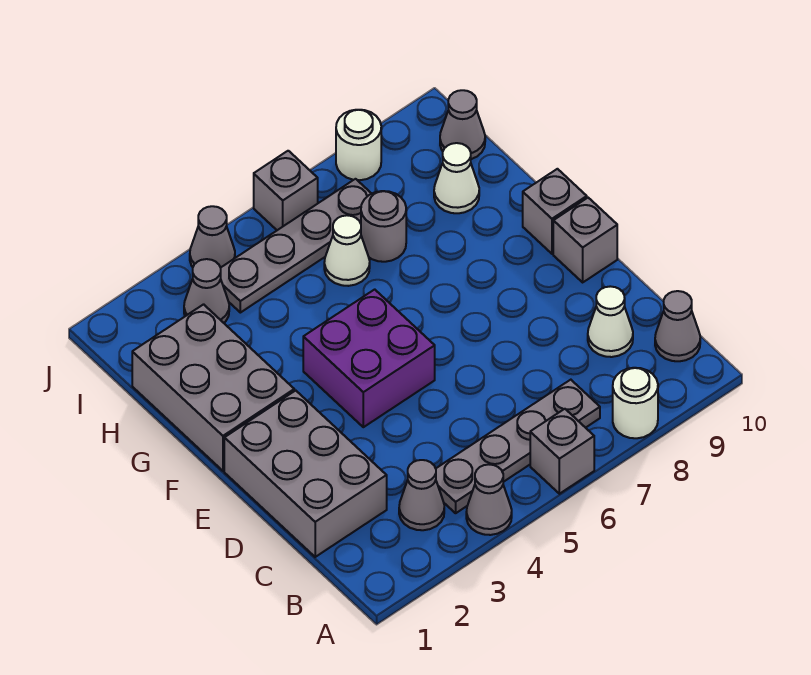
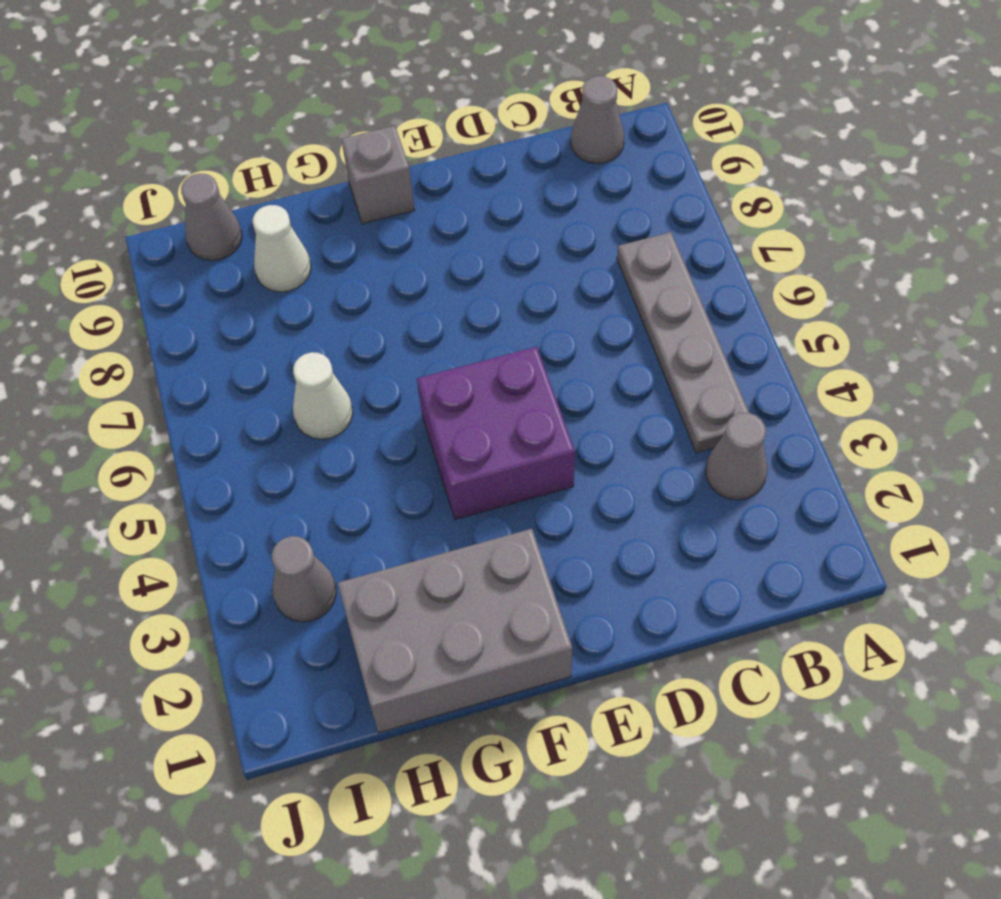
none -> grey 1x1 cone [466,465,512,535]
none -> grey 1x1 brick [530,409,594,494]
none -> white 1x1 round brick [613,368,658,438]

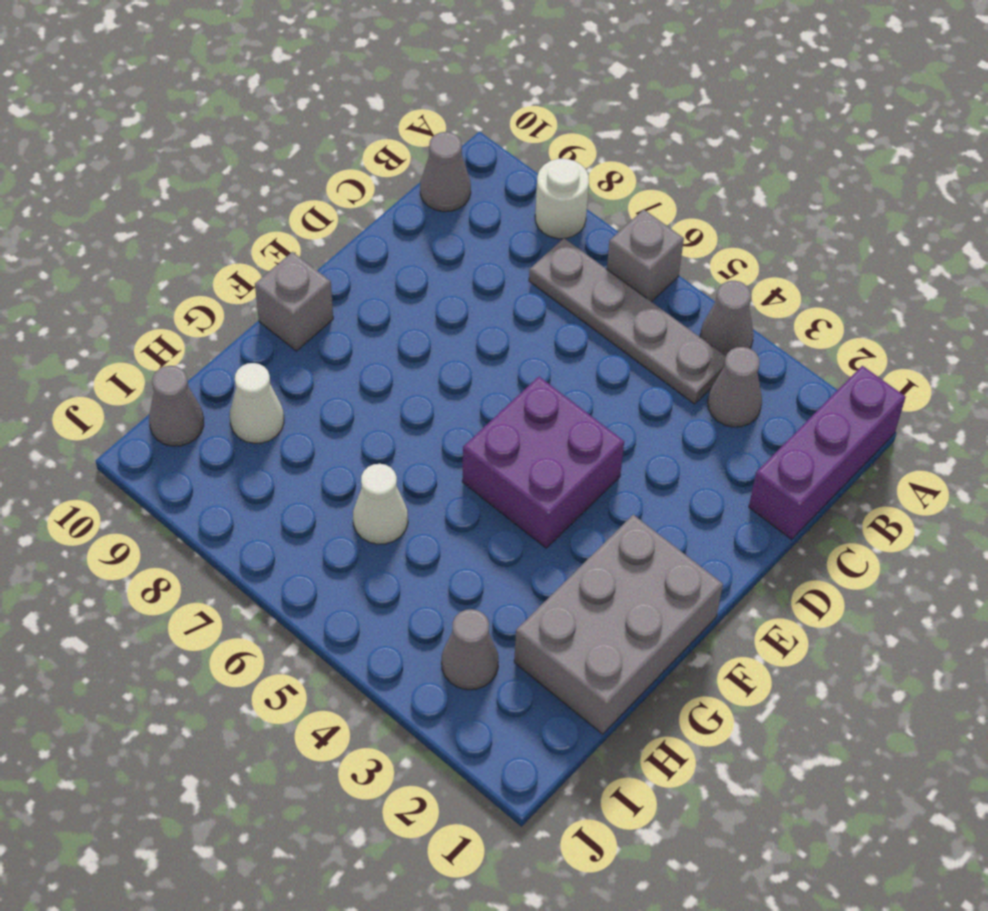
purple 1x3 brick [749,366,906,539] -> grey 2x3 brick [224,391,387,557]
none -> white 1x1 cone [588,286,633,357]
none -> grey 1x1 brick [553,198,617,282]
none -> grey 1x1 round brick [361,191,406,262]

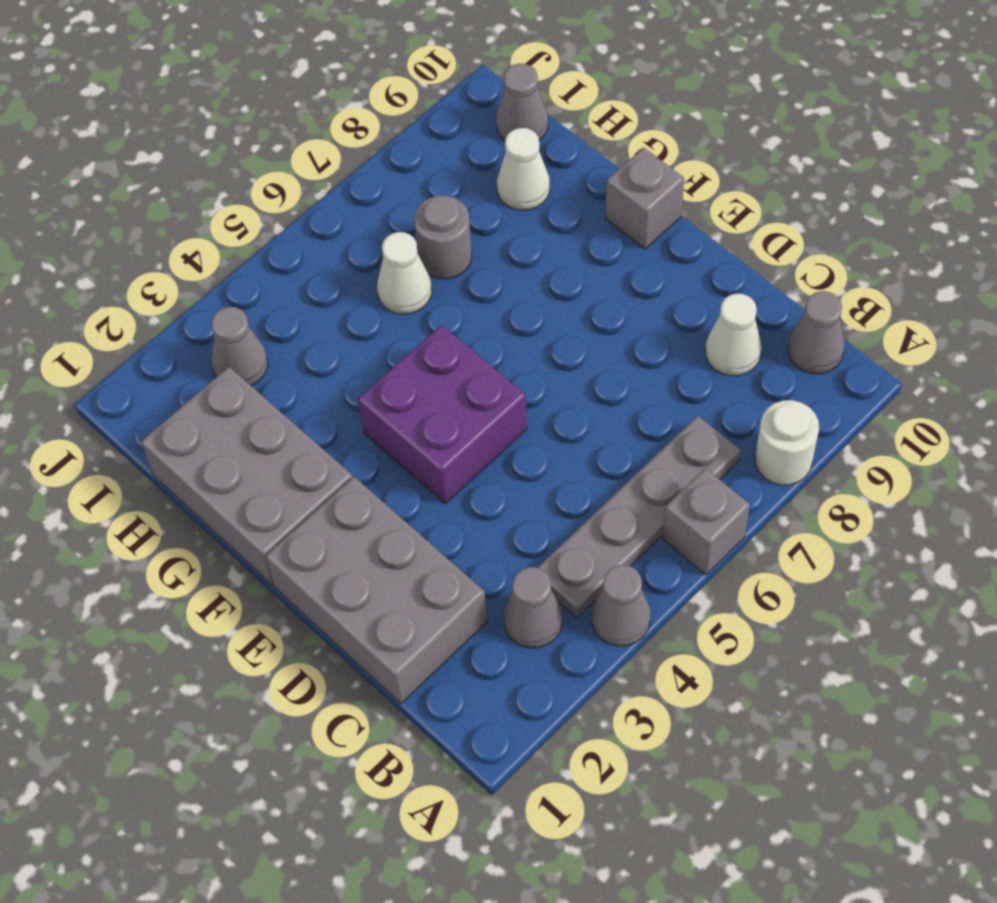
none -> grey 1x1 brick [553,198,617,282]
none -> grey 1x4 plate [221,179,372,313]
none -> grey 1x1 cone [190,206,235,268]

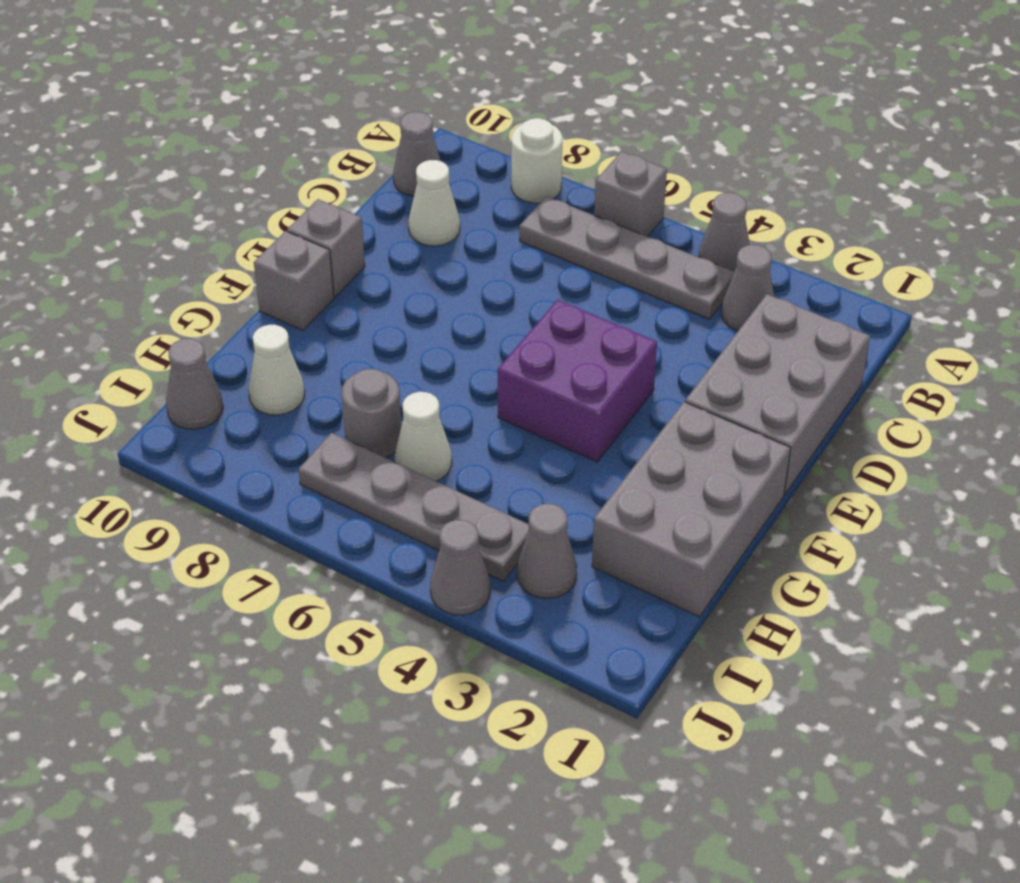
none -> grey 1x1 brick [254,151,318,230]
none -> white 1x1 round brick [336,110,381,180]

